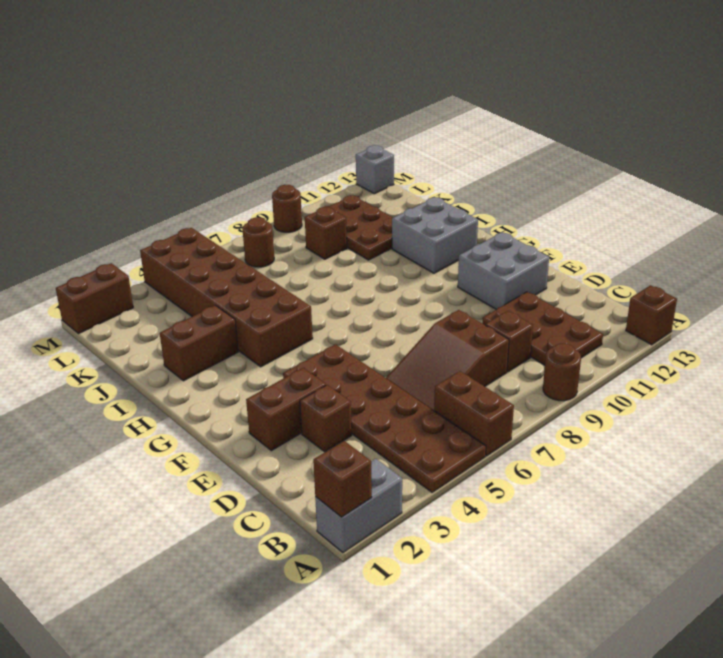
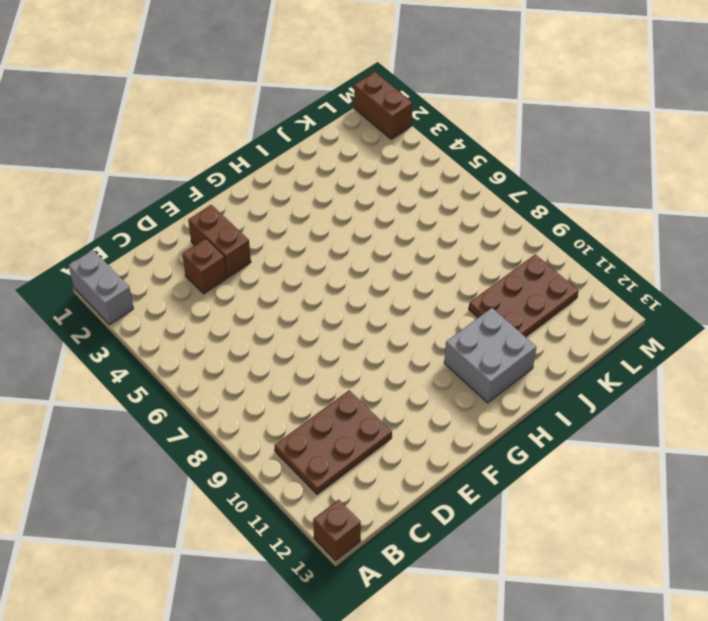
none -> brown 2x6 plate [283,344,486,492]
none -> brown 1x2 brick [434,371,514,456]
none -> brown 1x1 round brick [543,343,581,401]

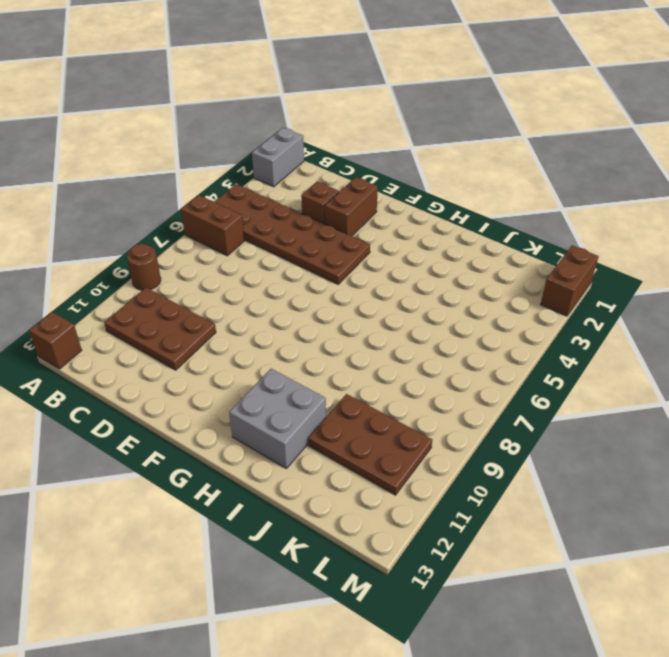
none -> brown 2x3 slope [386,310,509,410]
none -> brown 1x1 brick [485,311,533,372]
none -> grey 2x2 brick [458,232,549,309]

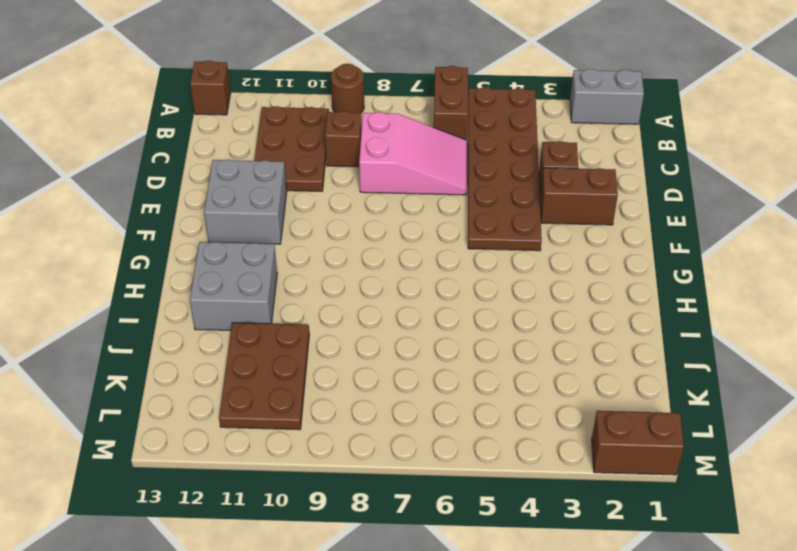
pink 2x3 slope [359,112,467,195] -> brown 2x3 slope [386,310,509,410]
none -> brown 2x6 brick [140,228,313,367]
none -> brown 1x2 brick [160,305,238,381]
none -> brown 1x1 brick [305,207,347,259]

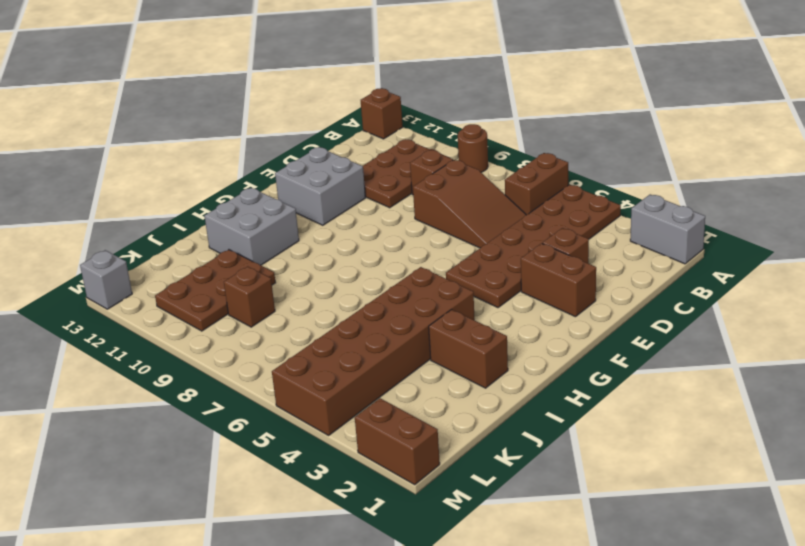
none -> brown 1x1 round brick [243,217,274,267]
none -> brown 1x1 round brick [272,185,302,232]
none -> brown 1x1 brick [313,441,372,517]

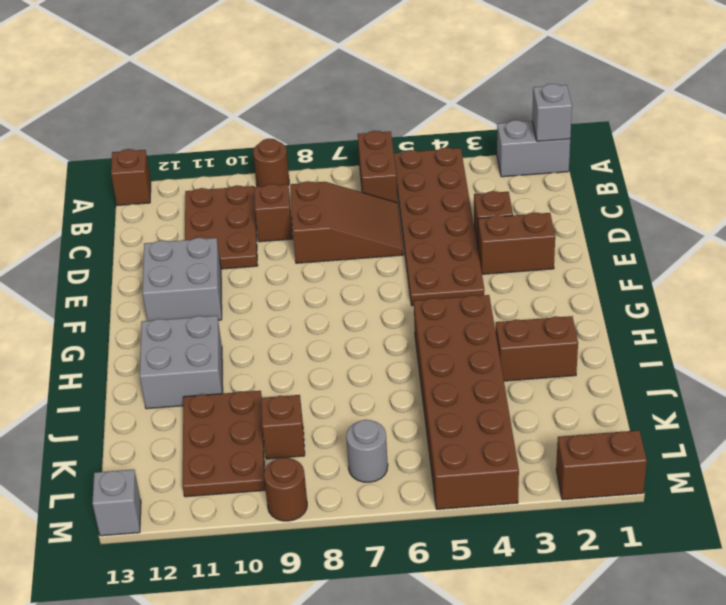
grey 1x1 brick [532,84,572,141] -> brown 1x1 brick [313,441,372,517]
grey 1x1 round brick [346,420,388,482] -> brown 1x1 round brick [243,217,274,267]

